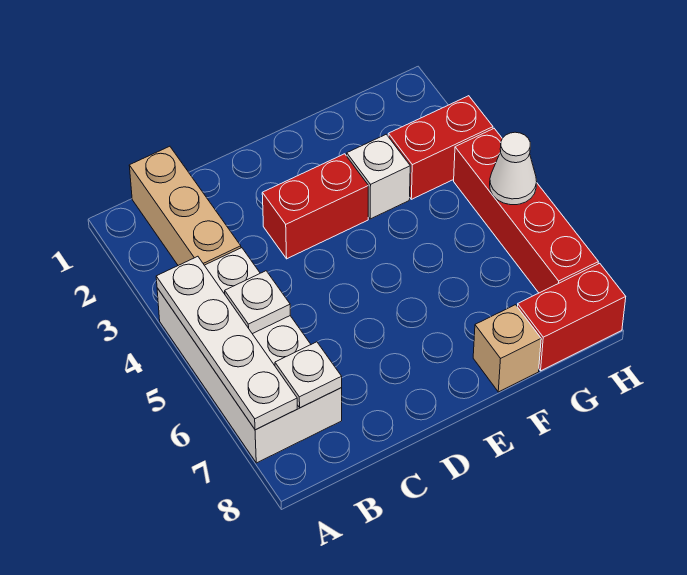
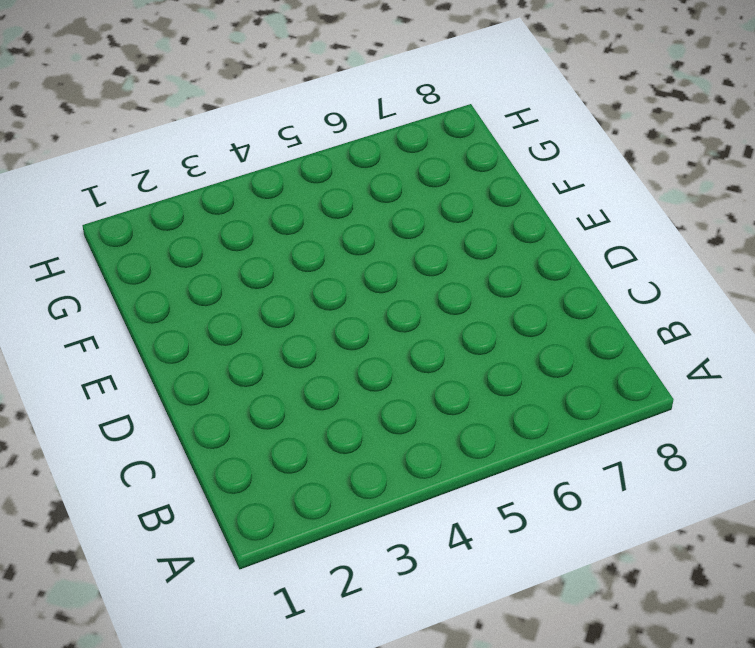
none -> white 2x4 brick [157,248,342,463]
none -> tan 1x3 brick [129,146,241,265]
none -> red 1x2 brick [262,154,368,259]

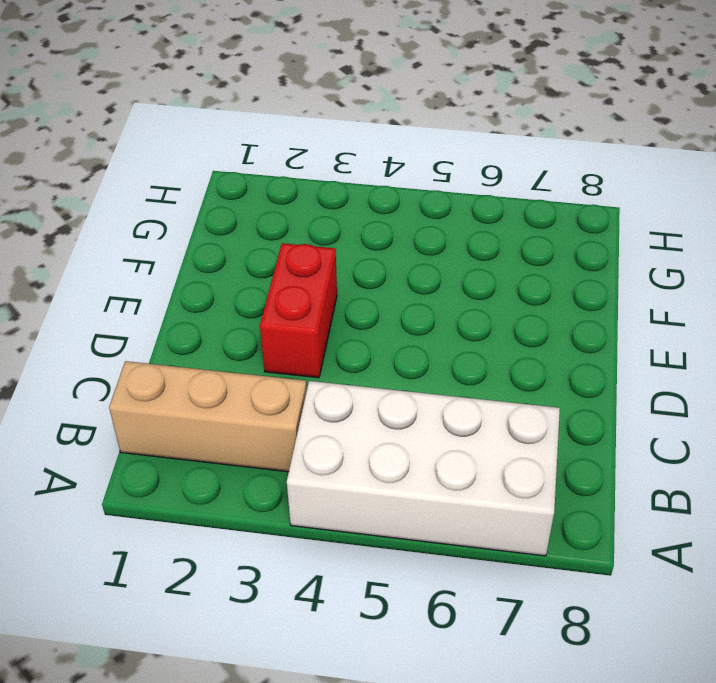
none -> white 1x1 brick [347,134,410,219]
none -> tan 1x1 brick [473,305,541,392]
none -> red 1x2 brick [388,96,493,199]

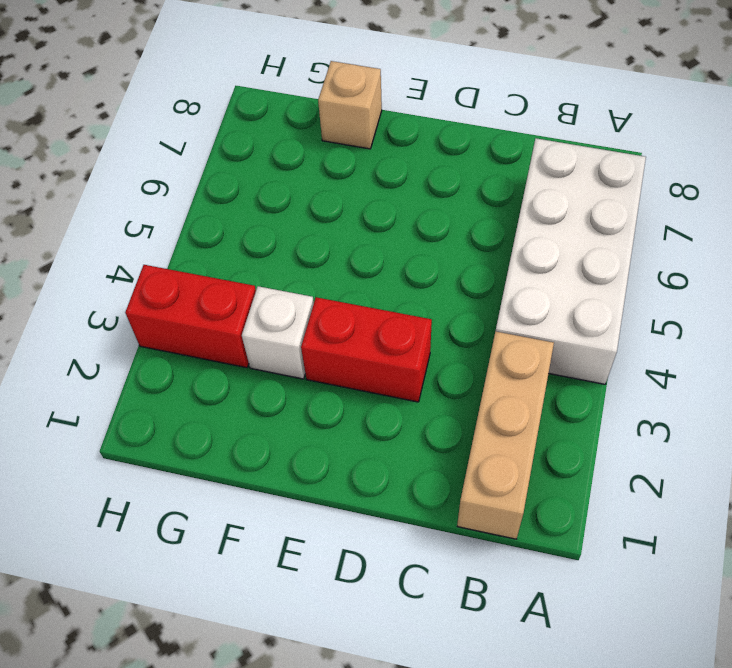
none -> red 1x2 brick [517,263,626,371]
none -> red 1x4 brick [454,129,598,293]
none -> white 1x4 plate [156,256,297,430]

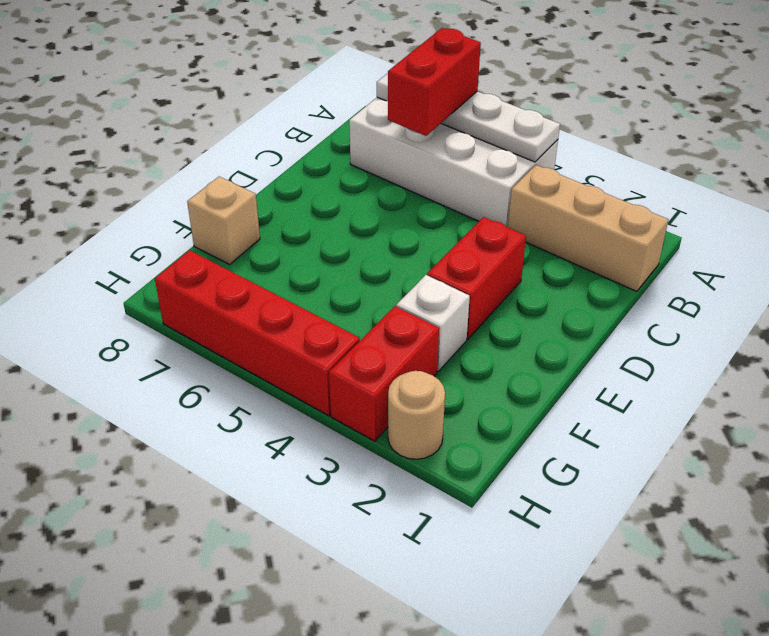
red 1x2 brick [388,28,481,136] -> red 1x2 brick moved to [517,263,626,371]
tan 1x1 round brick [388,371,445,459] -> none
none -> white 1x1 plate [225,271,290,334]
none -> white 1x1 plate [275,342,342,408]
none -> white 1x1 cone [490,132,537,205]

